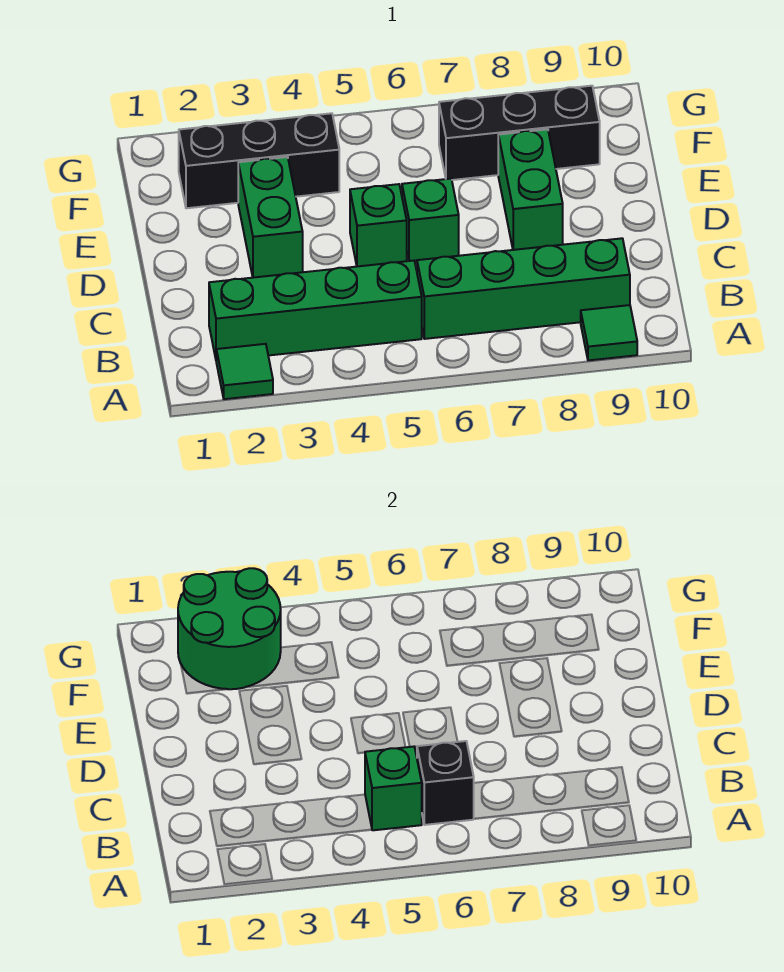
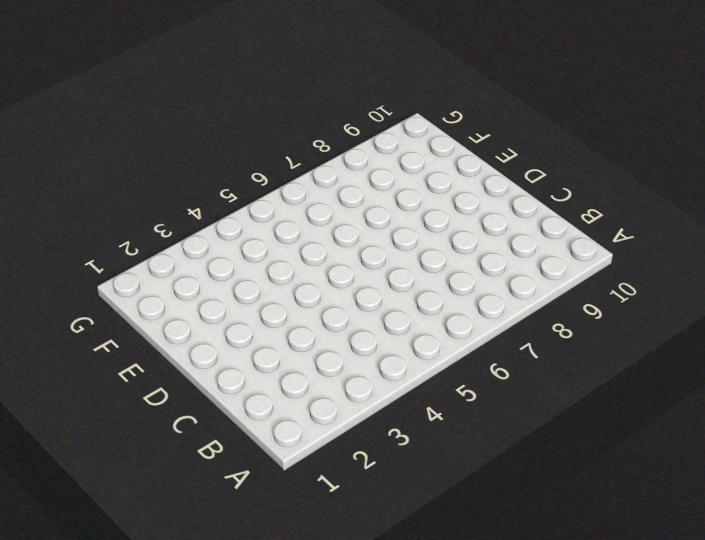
none -> green 1x1 tile [216,344,273,399]
none -> green 1x1 tile [581,305,637,360]
none -> green 1x4 brick [209,261,422,358]

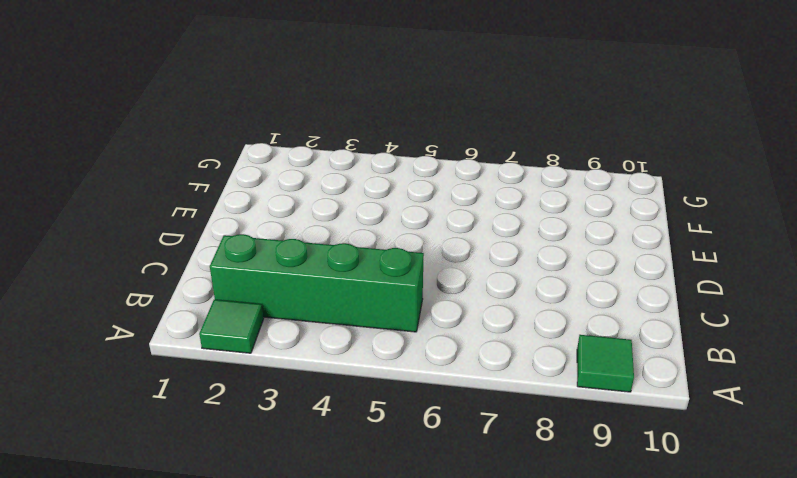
none -> green 1x4 brick [417,238,630,339]
none -> green 1x2 brick [238,157,303,278]
none -> green 1x1 brick [350,184,407,266]

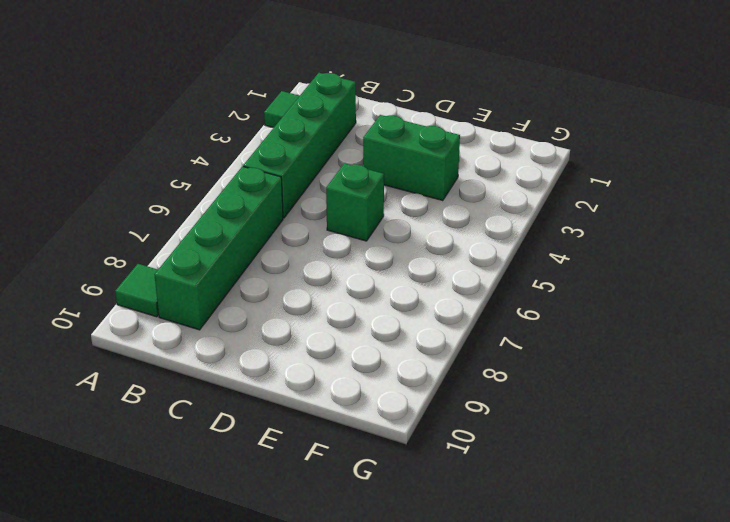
none -> green 1x1 brick [402,179,459,262]
none -> green 1x2 brick [498,129,563,250]
none -> black 1x3 brick [179,113,339,208]

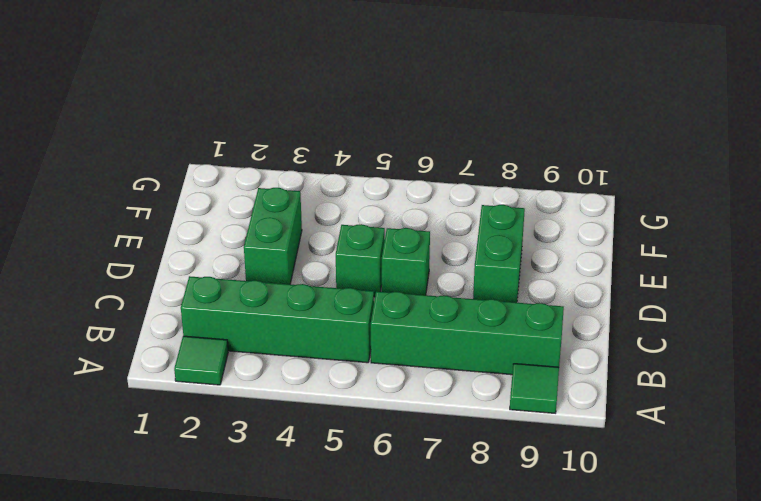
none -> black 1x3 brick [179,113,339,208]
none -> black 1x3 brick [439,86,600,180]
none -> green 1x1 brick [365,747,422,830]

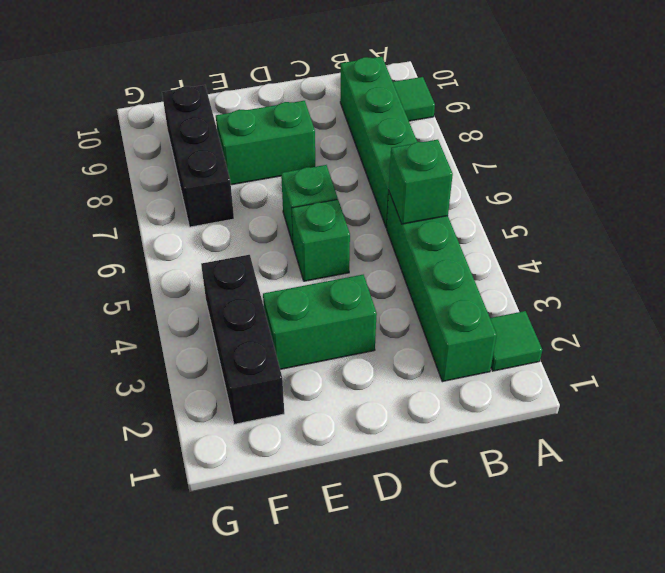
none -> black 1x1 brick [417,741,474,825]
none -> green 2x2 round brick [178,568,281,689]

